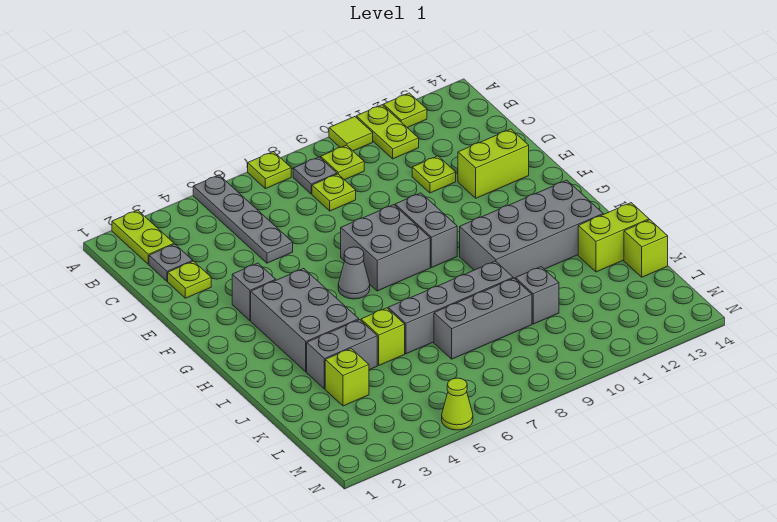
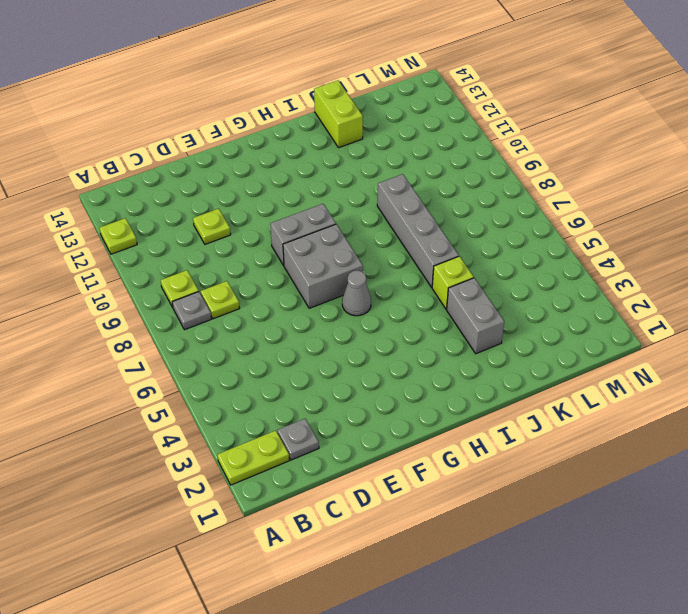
none -> grey 1x4 plate [193,175,293,263]
none -> lime 1x1 plate [248,152,291,189]
none -> lime 1x1 tile [329,117,373,151]

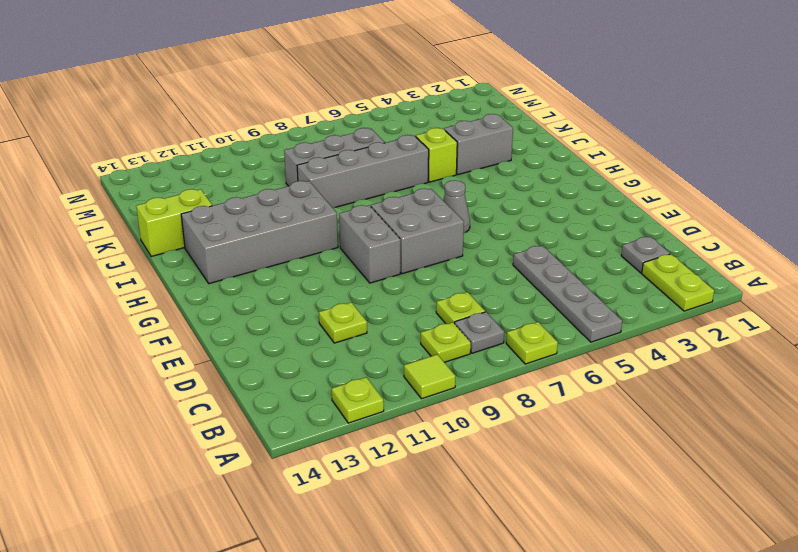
none -> lime 1x2 plate [356,105,419,159]
none -> lime 1x1 plate [168,261,211,298]
none -> lime 1x2 brick [458,129,529,198]

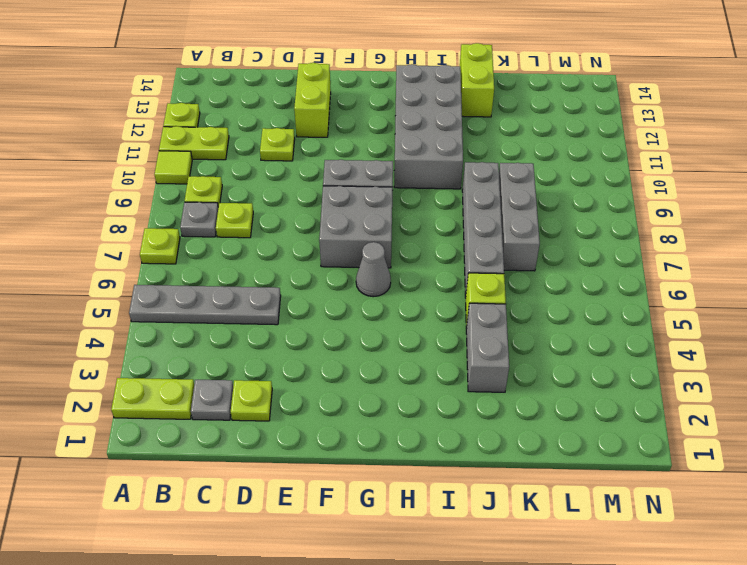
none -> grey 1x1 brick [232,263,276,321]
none -> grey 2x3 brick [251,269,359,372]
none -> lime 1x1 brick [325,349,369,406]

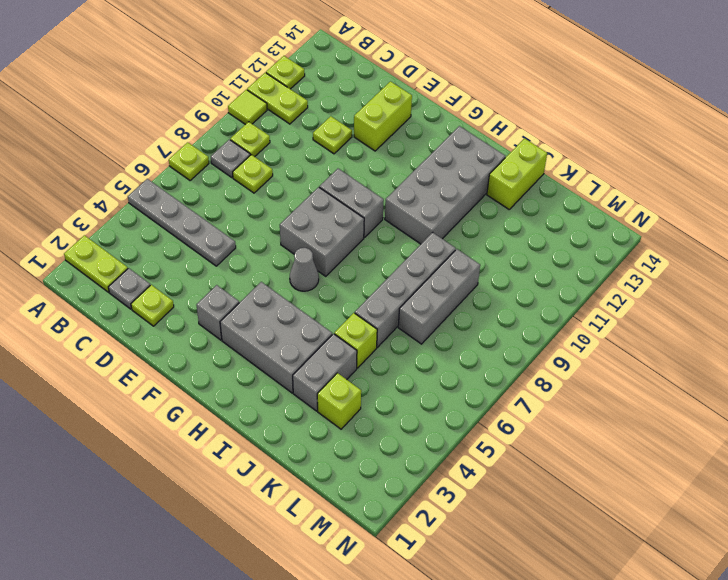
none -> grey 1x1 brick [515,267,559,324]
none -> lime 1x1 brick [624,220,668,277]
none -> lime 1x1 cone [442,378,473,430]

